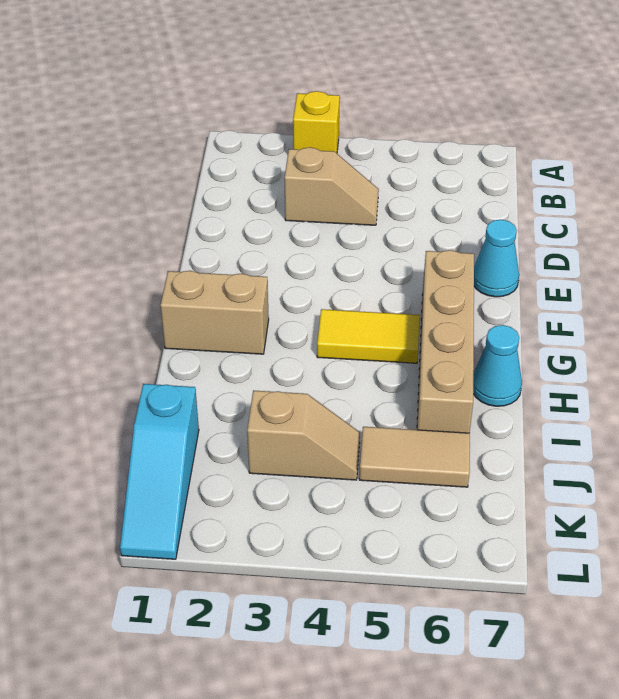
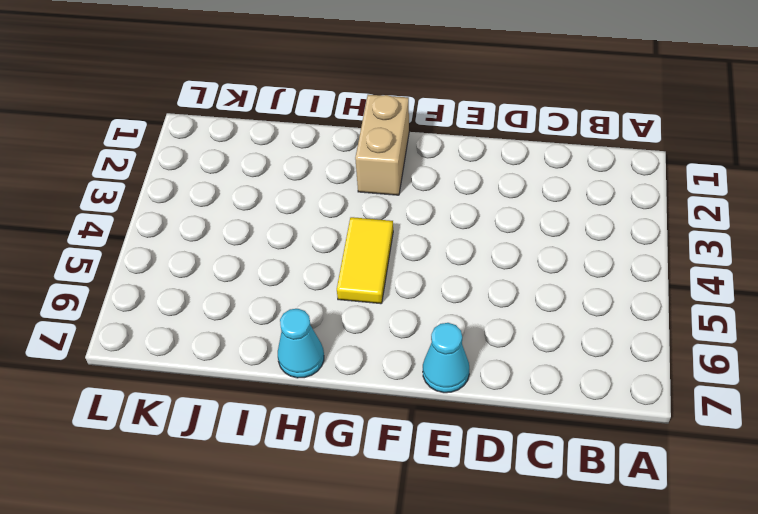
none -> yellow 1x1 brick [293,91,340,153]
none -> tan 1x2 slope [285,147,379,225]

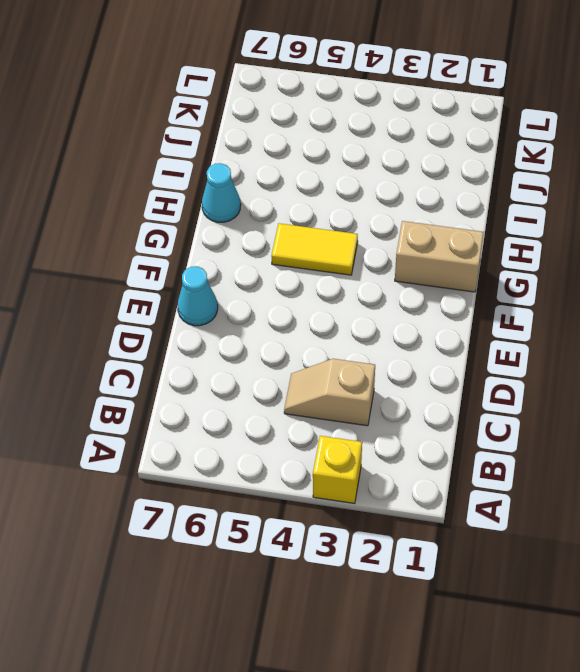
none -> tan 1x4 brick [417,250,474,433]
none -> cyan 1x3 slope [120,384,199,559]

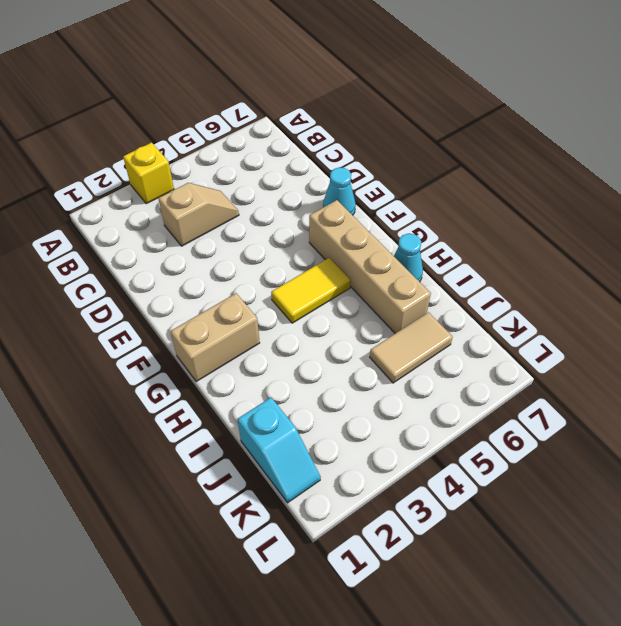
cyan 1x2 slope [237,398,321,503] -> cyan 1x3 slope [120,384,199,559]
none -> tan 1x2 slope [247,390,360,480]

